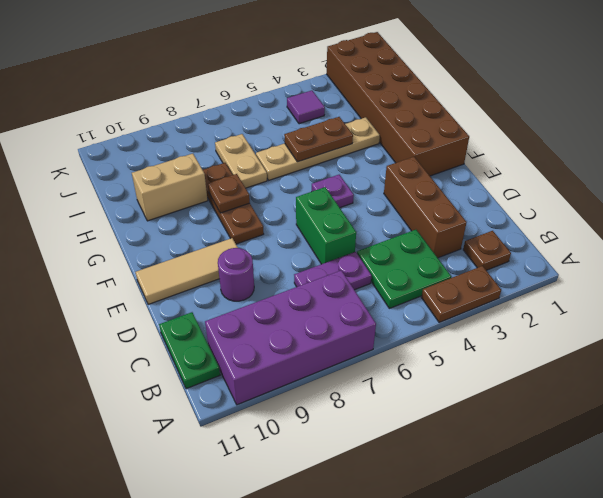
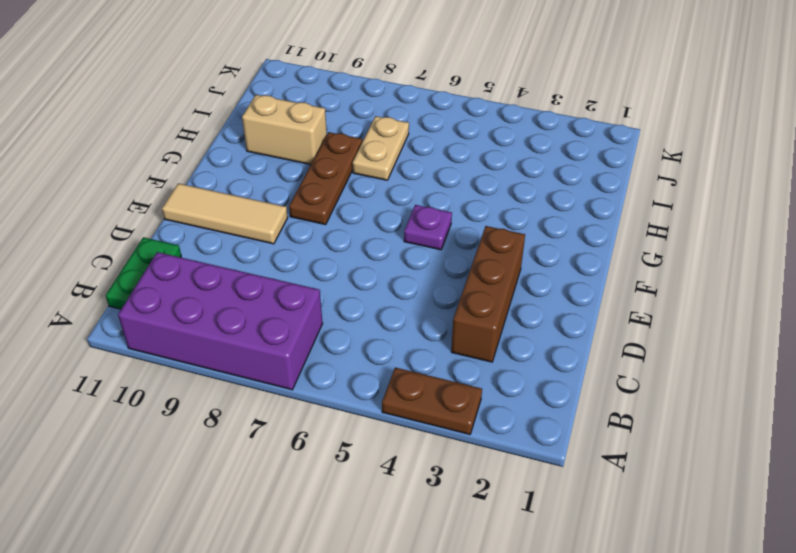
none -> brown 1x1 plate [463,231,511,270]
none -> green 2x2 plate [357,230,451,308]
none -> purple 1x2 plate [294,252,372,290]

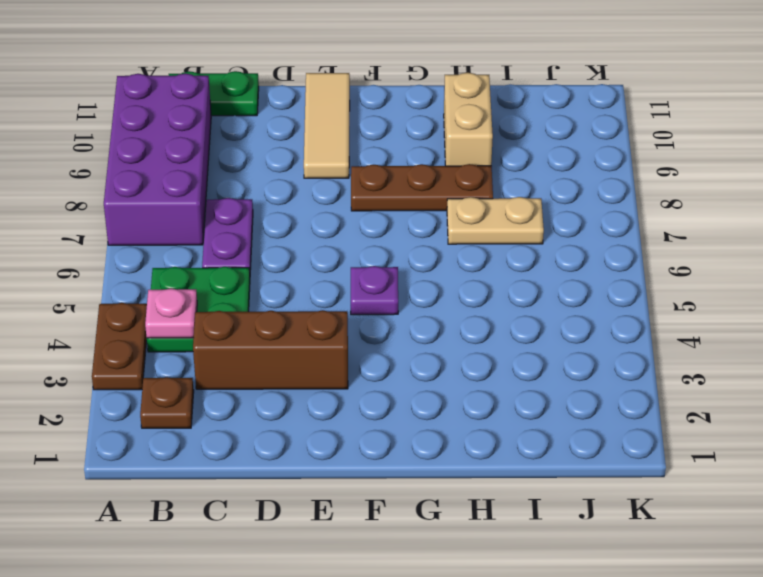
pink 1x1 plate [145,288,197,338] -> none
none -> green 1x2 brick [296,187,356,264]
none -> purple 1x1 round brick [218,248,254,301]
none -> brown 2x6 brick [327,32,469,176]

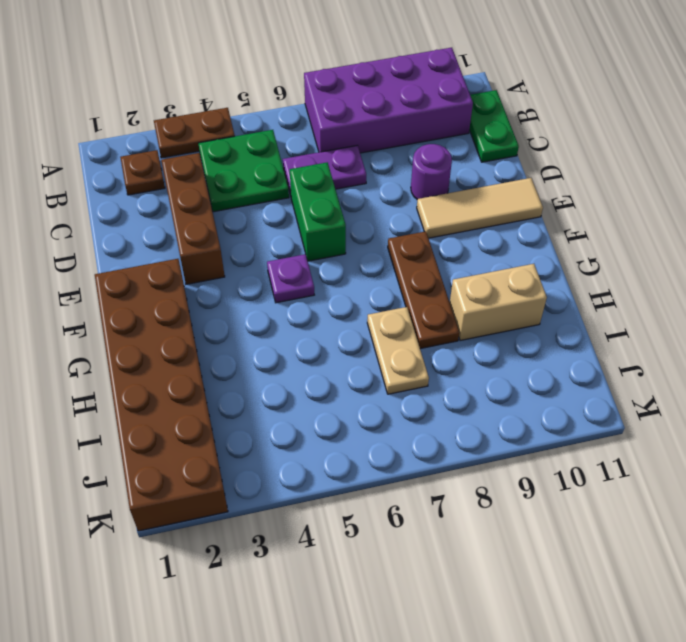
none -> tan 1x4 plate [256,117,380,180]
none -> purple 1x1 tile [287,90,325,124]
none -> brown 1x1 plate [208,174,250,213]

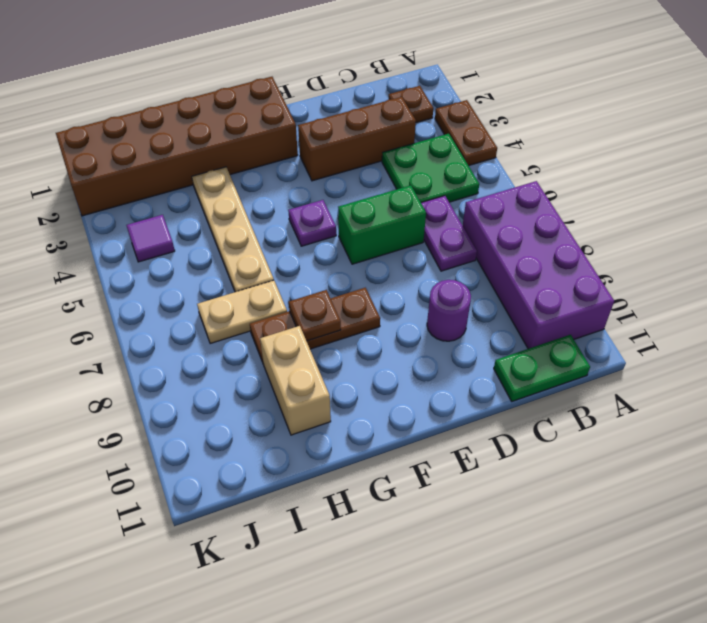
none -> tan 1x3 tile [135,238,238,304]
none -> brown 1x2 plate [284,117,353,162]

